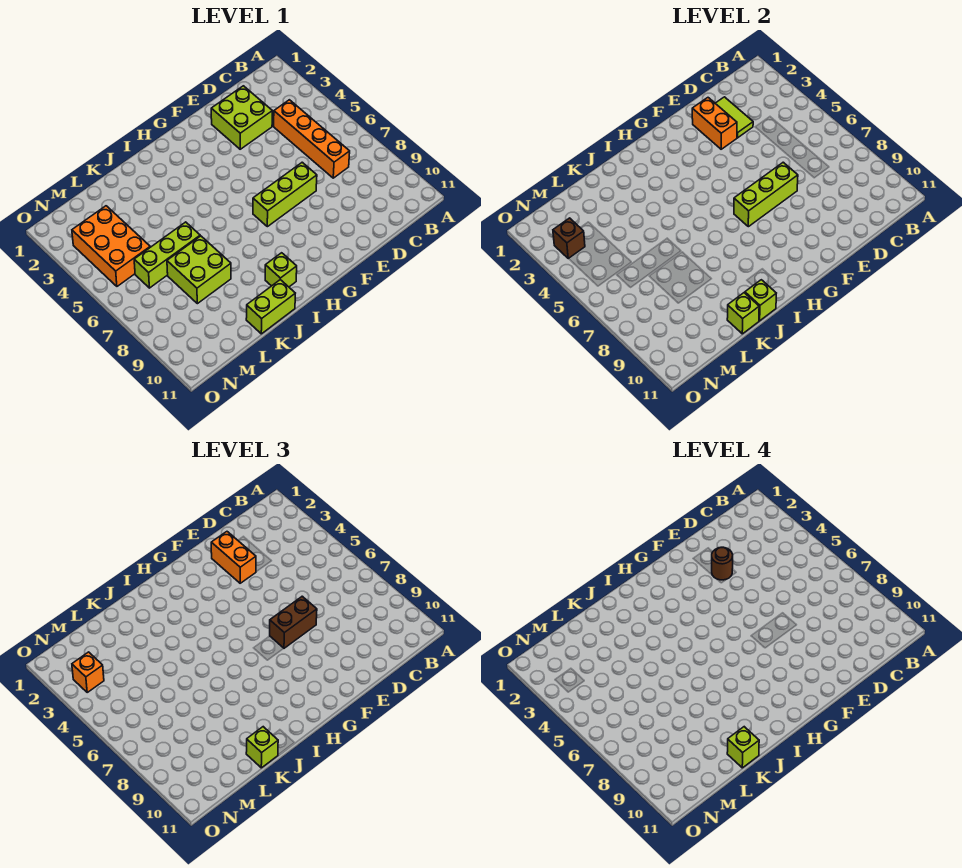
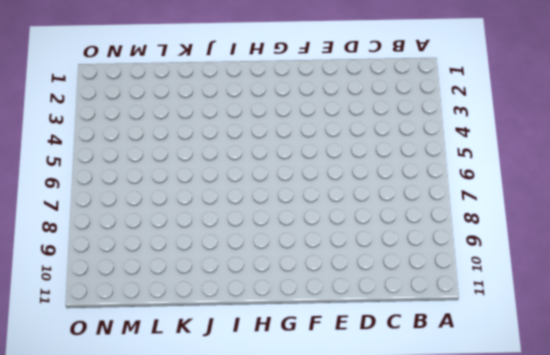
none -> orange 1x4 brick [274,100,350,178]
none -> lime 2x2 brick [211,86,272,149]
none -> lime 1x3 brick [253,162,317,227]

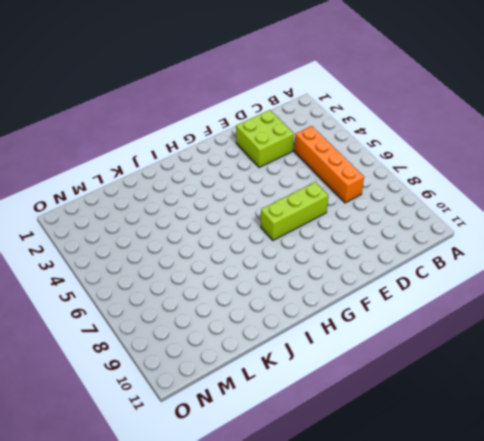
none -> lime 1x1 brick [265,253,297,287]
none -> lime 1x2 brick [246,280,295,334]
none -> lime 1x3 brick [134,222,200,288]

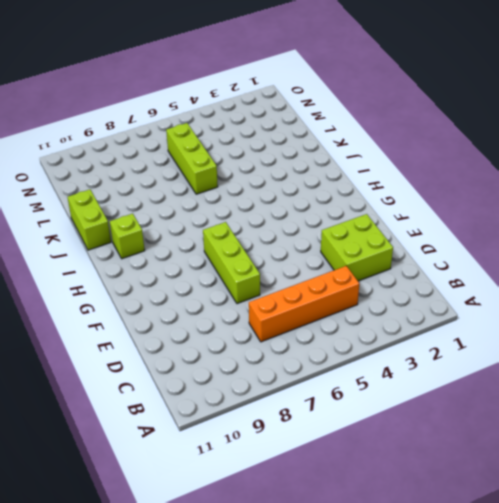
none -> lime 2x2 brick [167,236,231,304]
none -> orange 2x3 brick [72,206,150,286]
none -> lime 1x2 tile [715,97,753,138]

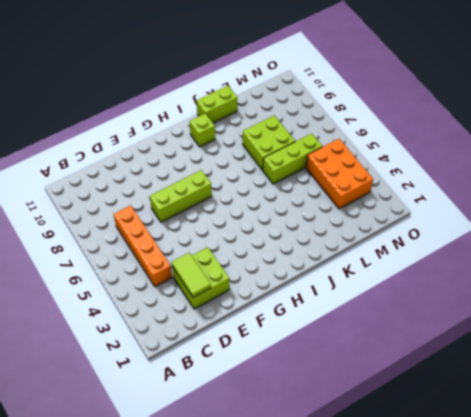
none -> orange 1x2 brick [692,98,737,149]
none -> lime 1x3 brick [734,162,798,227]
none -> lime 1x1 brick [745,280,776,321]

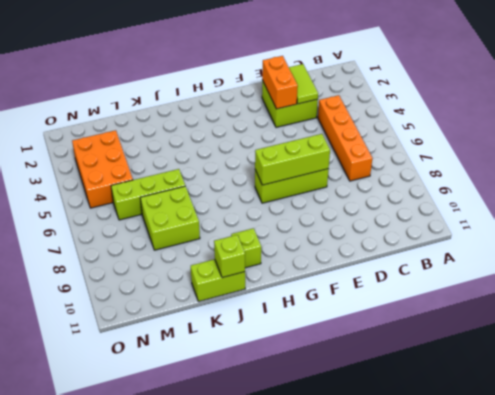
none -> lime 1x1 brick [727,293,759,334]
none -> brown 1x1 brick [553,218,585,259]
none -> orange 1x2 brick [211,532,256,583]

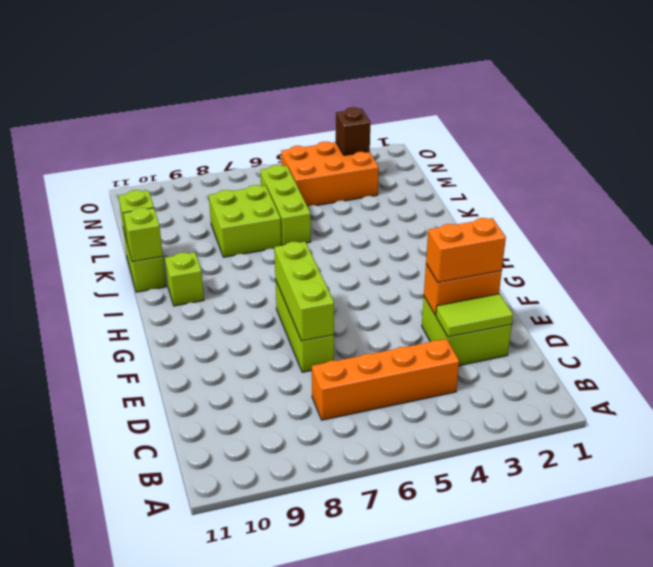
none -> brown 1x2 brick [270,596,317,648]
none -> lime 1x1 brick [246,727,278,768]
none -> orange 1x1 brick [72,652,104,692]

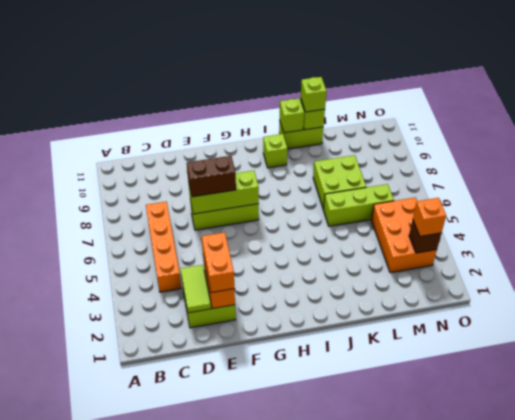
none -> brown 1x1 round brick [712,547,733,580]
none -> lime 1x1 brick [727,727,759,768]

